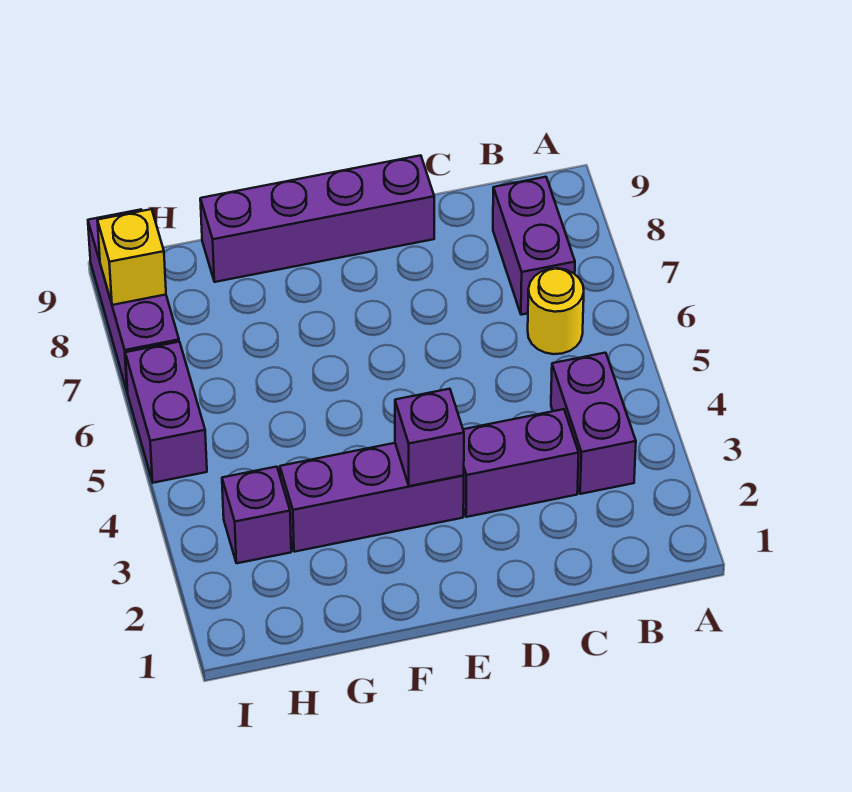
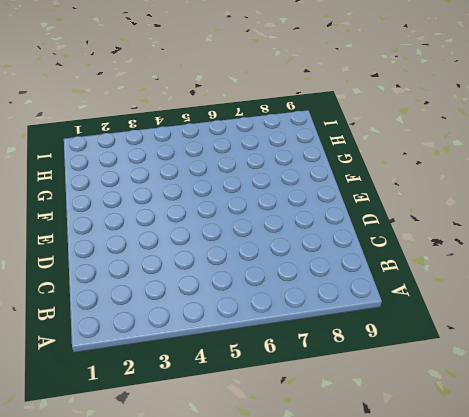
none -> purple 1x2 brick [551,353,636,494]
none -> yellow 1x1 round brick [528,268,584,354]

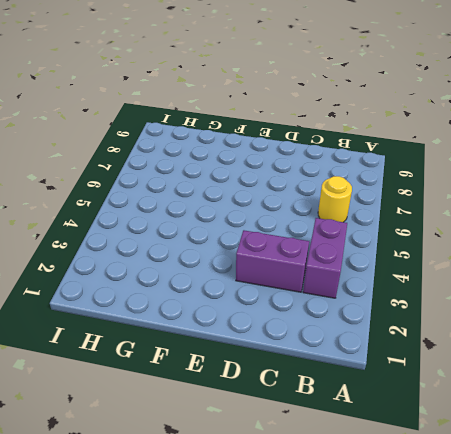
none -> purple 1x2 brick [493,177,575,315]
none -> purple 1x4 brick [200,155,434,282]

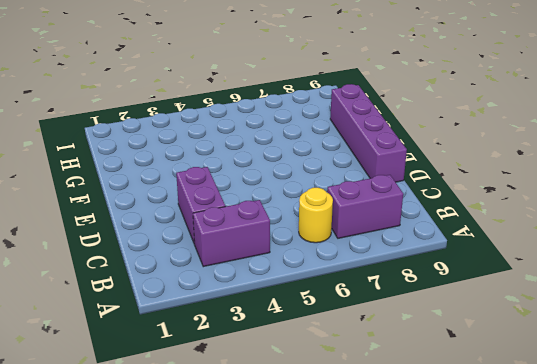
none -> purple 1x3 brick [280,443,464,552]
none -> purple 1x1 brick [222,467,291,563]

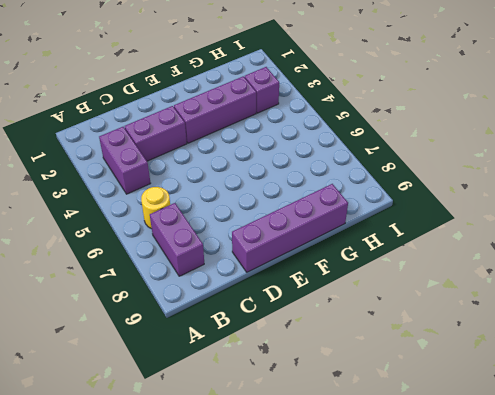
none -> purple 1x2 brick [125,342,207,483]
none -> purple 1x3 brick [88,210,179,392]

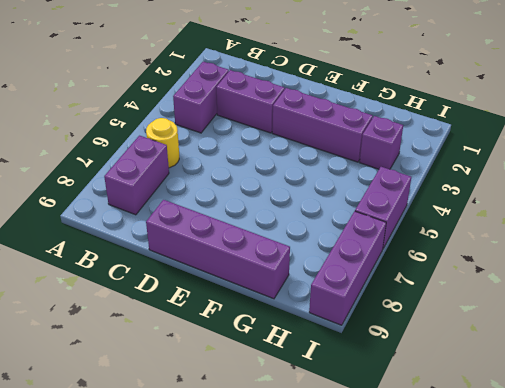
none -> purple 1x1 brick [395,389,464,486]
none -> yellow 1x1 brick [97,209,166,305]

